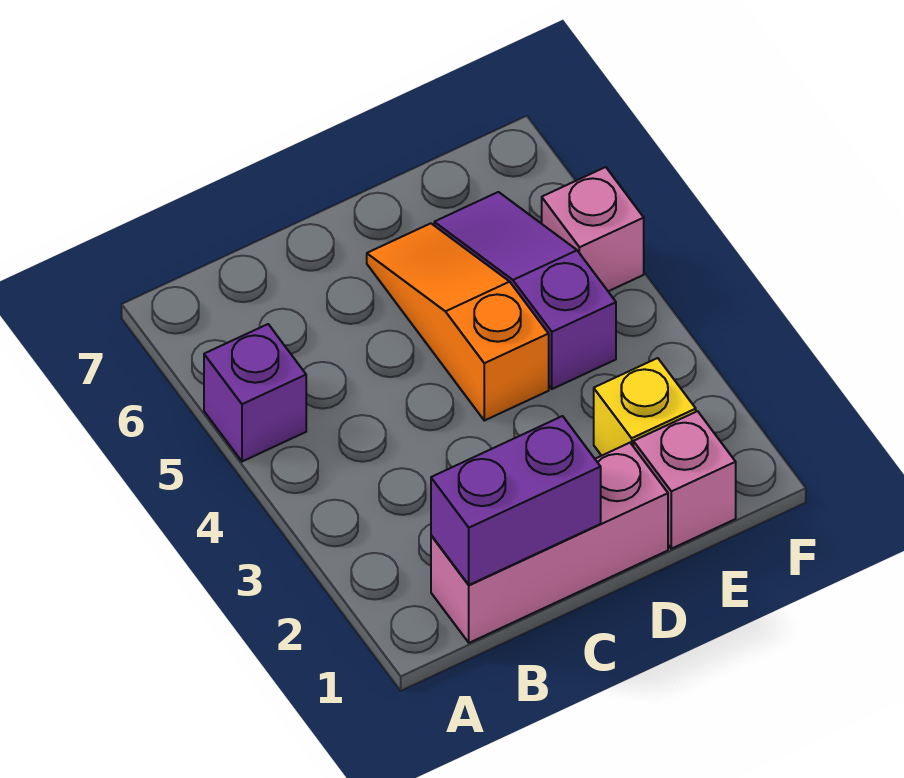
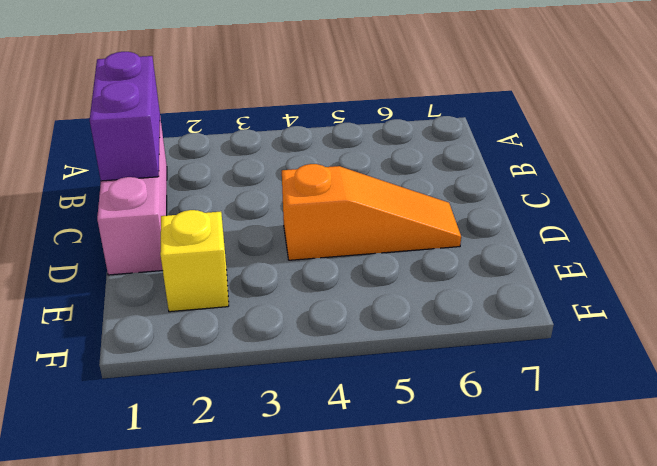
none -> purple 1x1 brick [204,324,306,461]
none -> pink 1x1 brick [633,411,736,549]

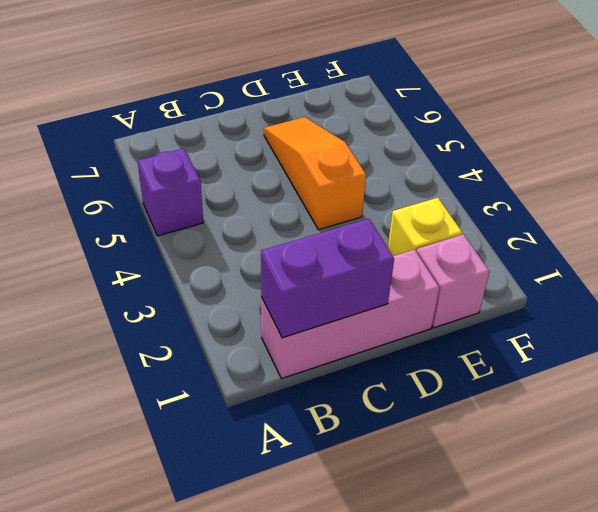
none -> purple 1x3 slope [434,192,616,389]
none -> pink 1x1 brick [542,167,644,291]

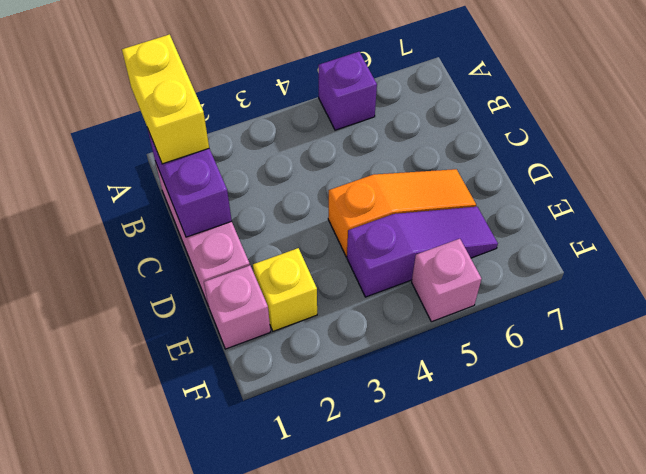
yellow 1x2 brick [122,34,209,164] -> none

